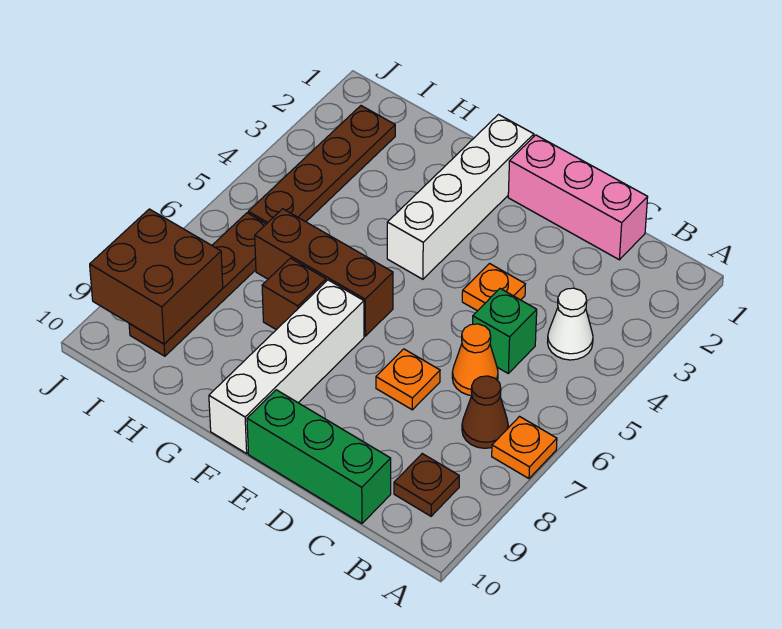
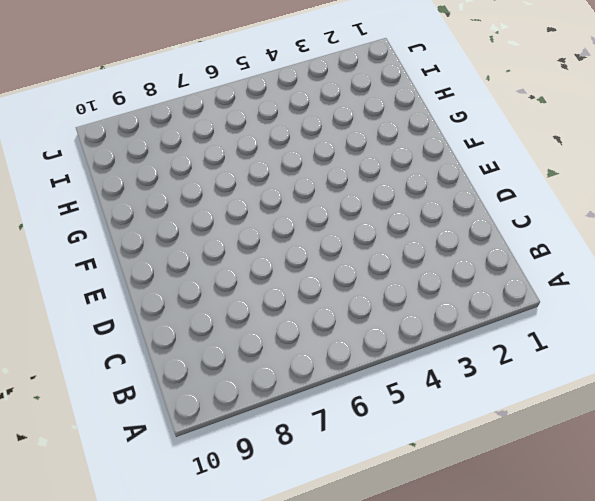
none -> orange 1x1 plate [492,417,557,479]
none -> white 1x1 cone [548,288,593,360]
none -> brown 1x1 cone [462,376,508,448]

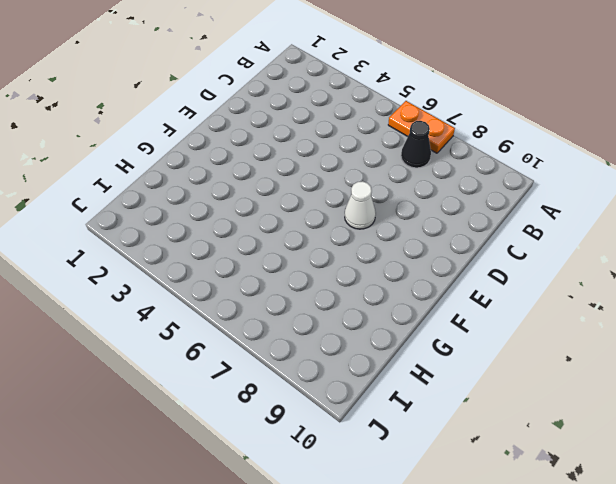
orange 1x2 plate [388,101,455,153] -> orange 1x1 plate [492,417,557,479]
black 1x1 cone [401,121,431,168] -> brown 1x1 cone [462,376,508,448]
white 1x1 cone [345,181,376,229] -> white 1x1 cone moved to [548,288,593,360]
none -> brown 1x1 plate [394,454,459,516]
none -> pink 1x3 brick [508,135,648,260]
none -> green 1x1 brick [473,289,537,373]

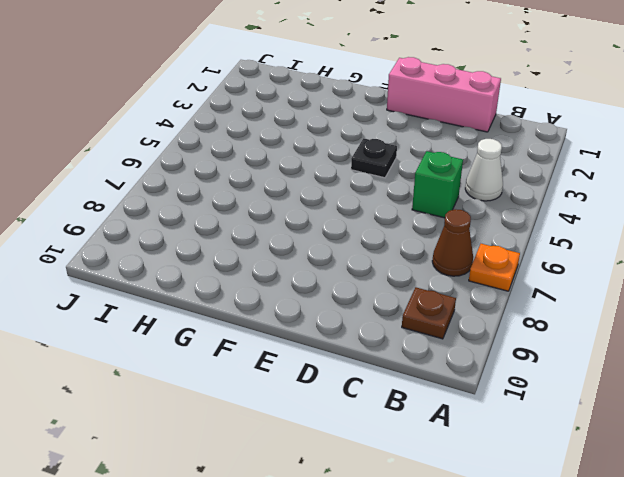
black 1x1 plate [351,138,397,178] -> none
none -> orange 1x1 cone [452,324,498,396]
none -> green 1x3 brick [247,390,391,523]
none -> orange 1x1 plate [462,264,525,311]

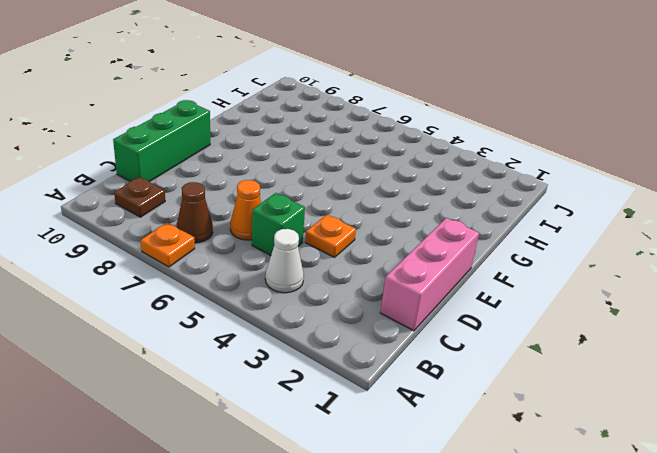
none -> orange 1x1 plate [376,349,440,410]
none -> white 1x4 brick [387,115,534,279]
none -> brown 1x3 brick [255,209,393,336]

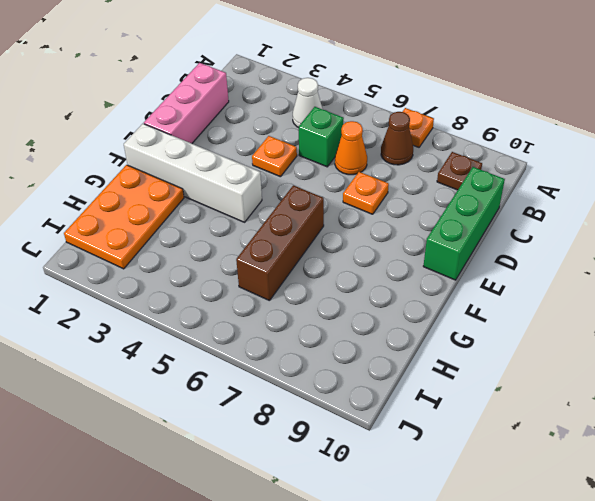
orange 2x3 plate [64,165,184,269] -> brown 1x4 plate [248,106,395,224]
none -> white 1x4 brick [209,280,364,453]
none -> brown 1x1 brick [262,258,326,330]
none -> brown 1x4 plate [129,213,266,356]

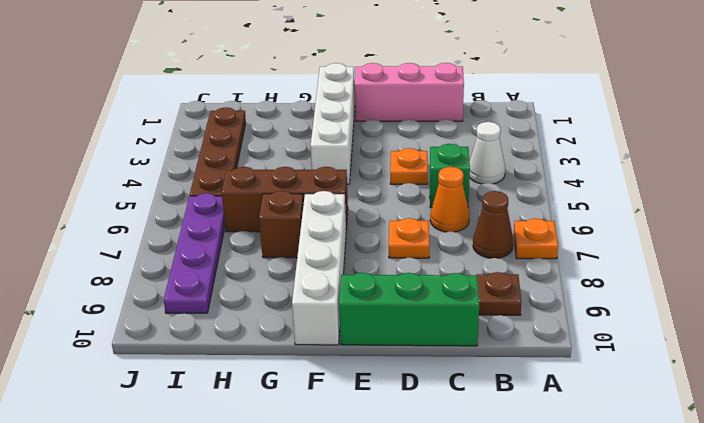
purple 1x4 plate [164,193,225,313] -> brown 1x4 plate [129,213,266,356]
none -> brown 2x2 brick [90,209,223,344]

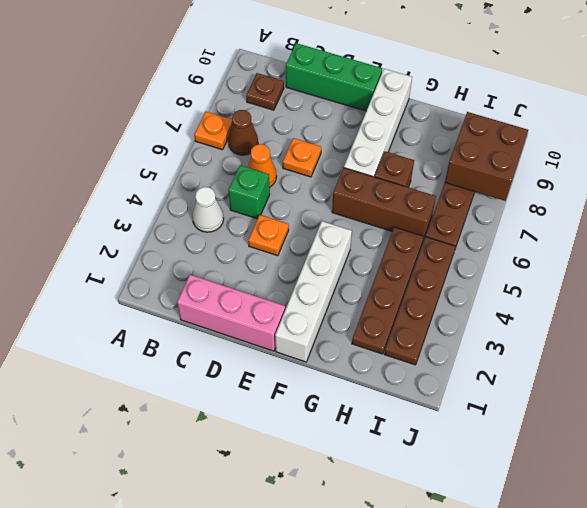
brown 1x4 plate [352,227,424,354] -> none

